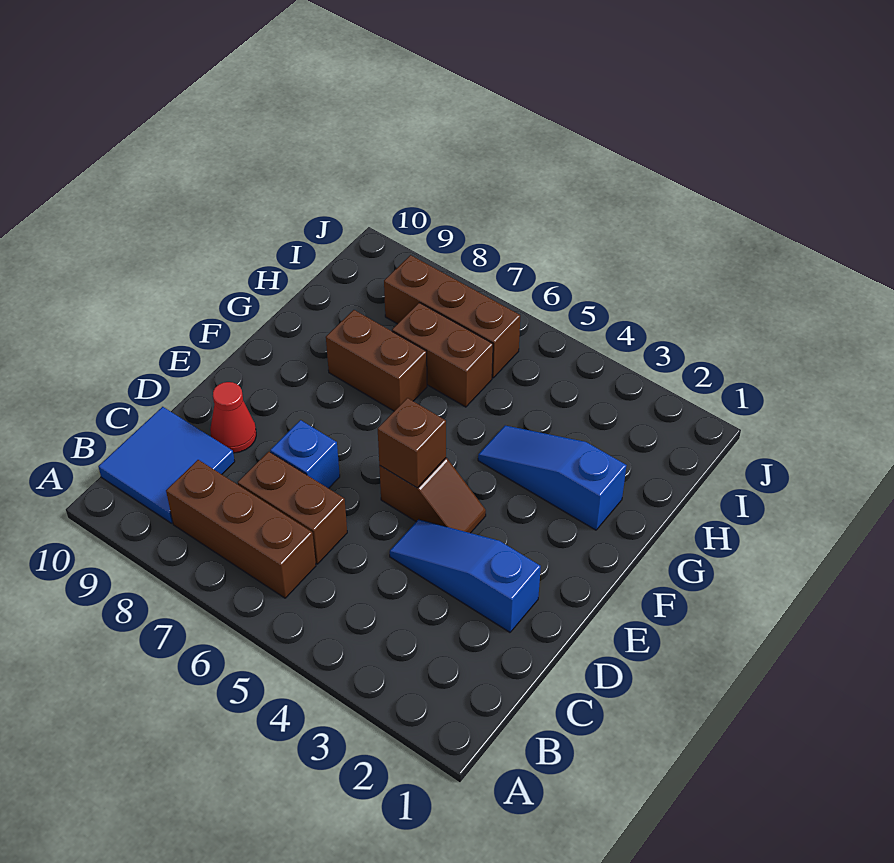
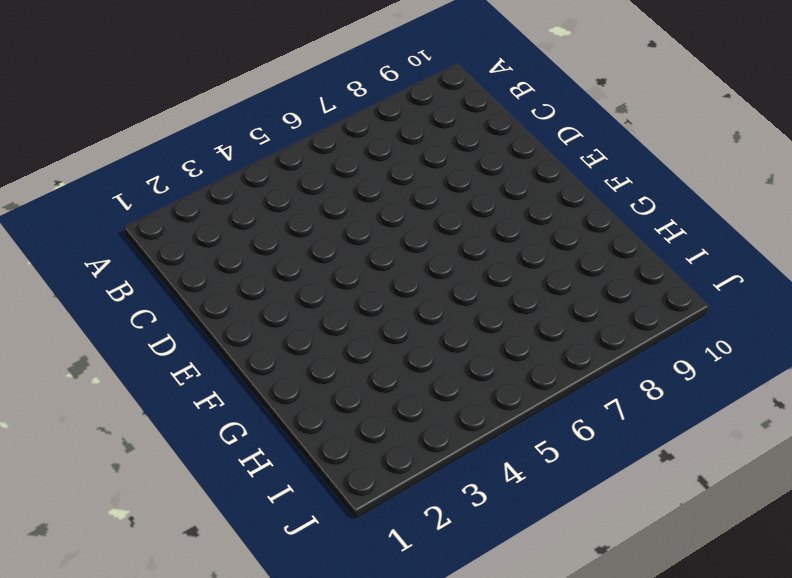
none -> brown 1x3 brick [166,460,316,598]
none -> blue 2x2 tile [98,407,235,523]
none -> brown 1x2 brick [238,452,347,564]

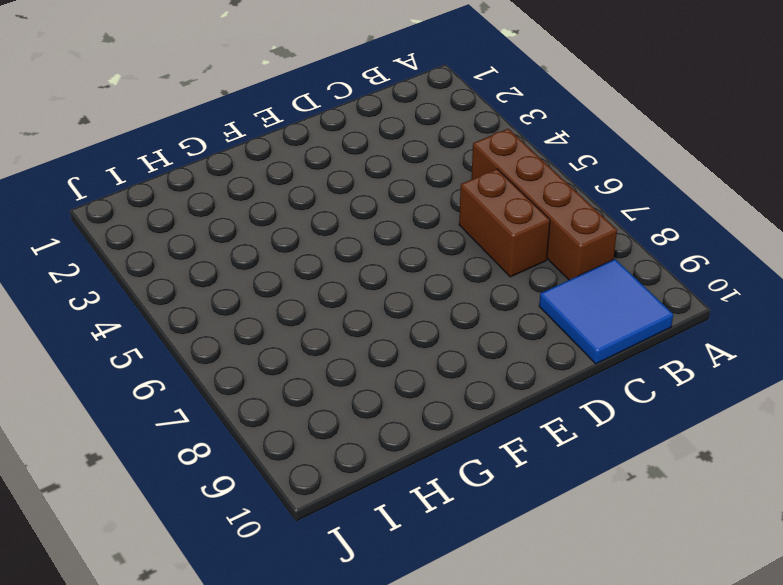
brown 1x4 brick [471,129,617,280] -> brown 1x3 brick [166,460,316,598]
none -> blue 1x3 slope [390,519,541,632]
none -> blue 1x1 brick [270,420,340,488]
none -> red 1x1 cone [210,382,256,453]

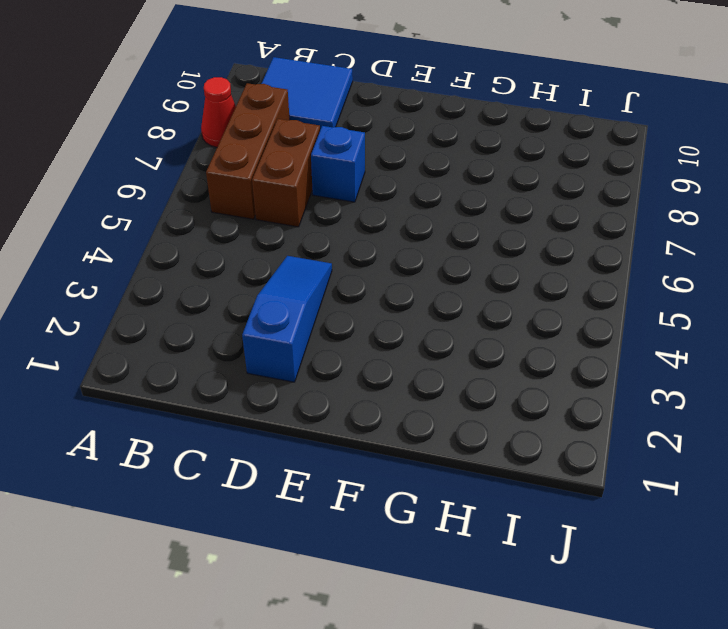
red 1x1 cone [201,77,236,147] -> red 1x1 cone moved to [210,382,256,453]
none -> brown 1x2 slope [379,458,486,533]
none -> blue 1x3 slope [478,426,627,530]
none -> brown 1x2 brick [326,310,427,411]

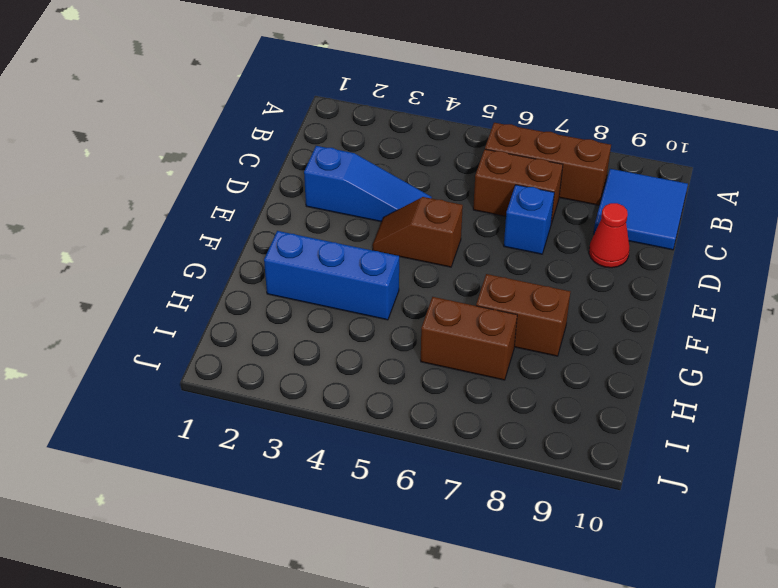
blue 1x3 brick [264,231,399,320] -> blue 1x3 slope [478,426,627,530]
none -> brown 1x3 brick [384,255,520,378]
none -> brown 1x1 brick [378,398,446,488]

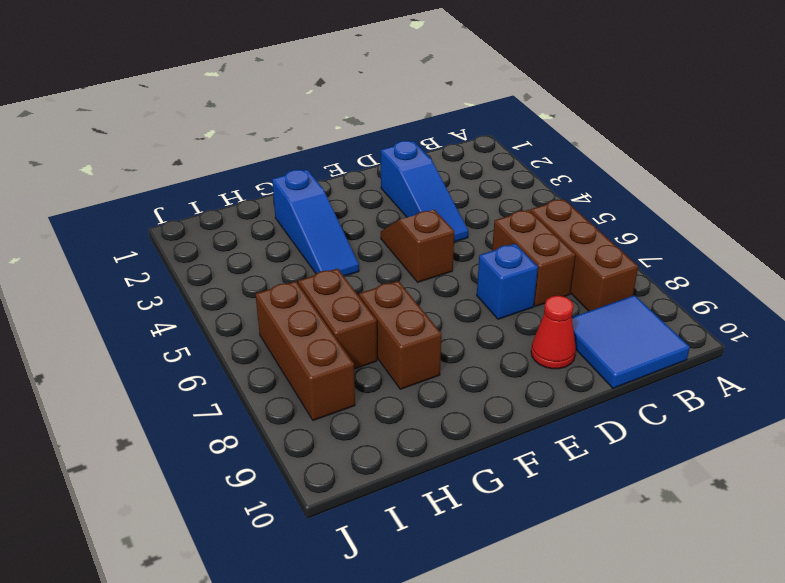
none -> brown 1x1 brick [378,398,446,488]

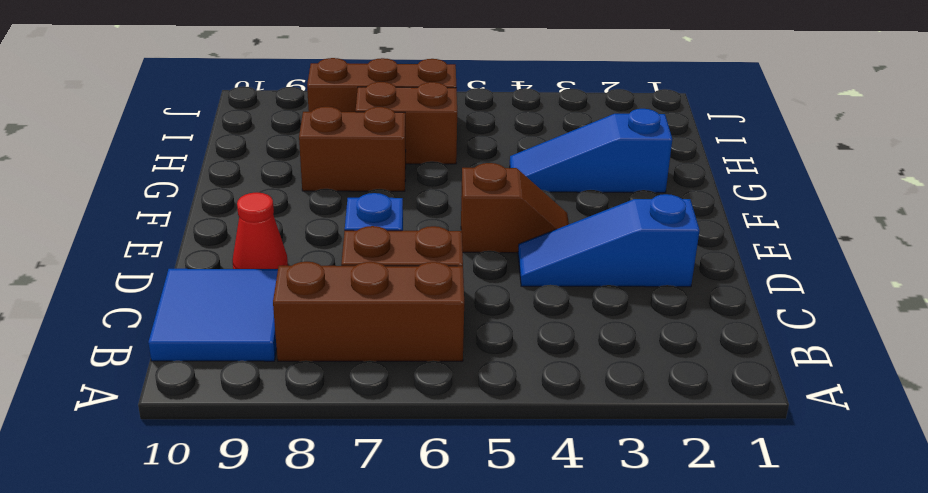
none -> brown 1x1 brick [378,398,446,488]

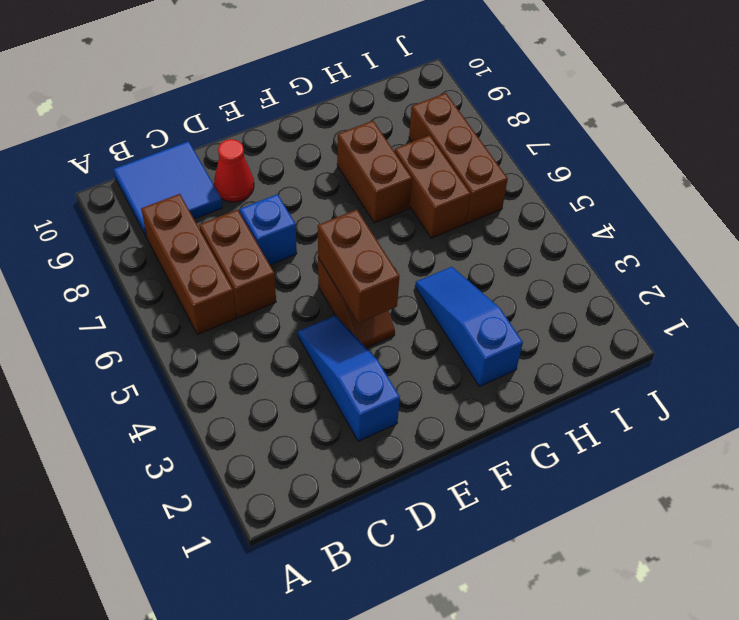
brown 1x2 brick [318,210,399,323] -> brown 1x1 brick [378,398,446,488]

